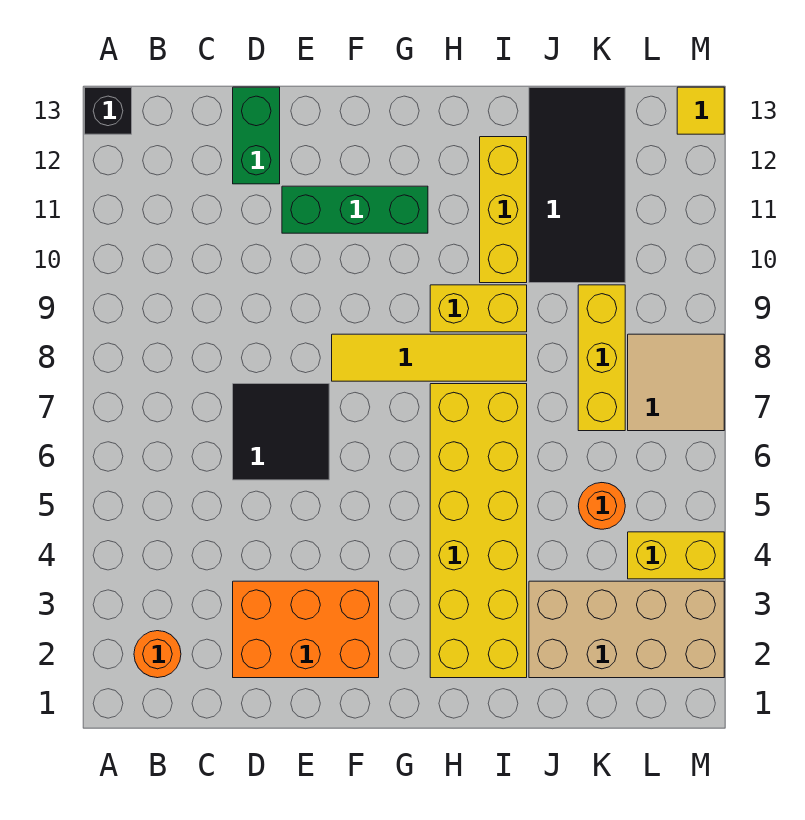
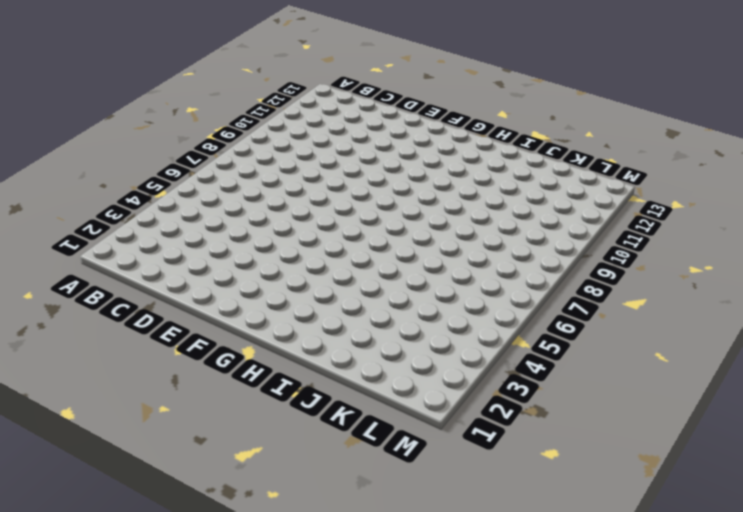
none -> black 1x1 brick [85,87,132,134]
none -> orange 1x1 round brick [134,631,181,678]
none -> orange 2x3 brick [233,581,379,678]

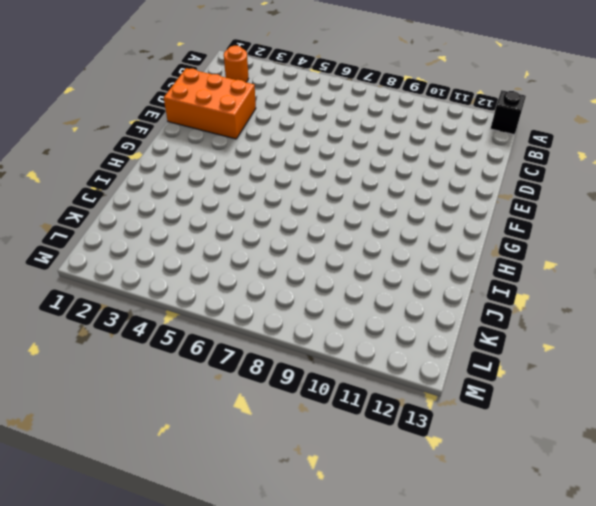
orange 2x3 brick [164,68,256,139] -> orange 2x3 brick turned to [233,581,379,678]
none -> black 2x2 tile [233,384,329,480]
none -> green 1x2 brick [233,87,280,184]
none -> green 1x3 brick [282,186,428,233]

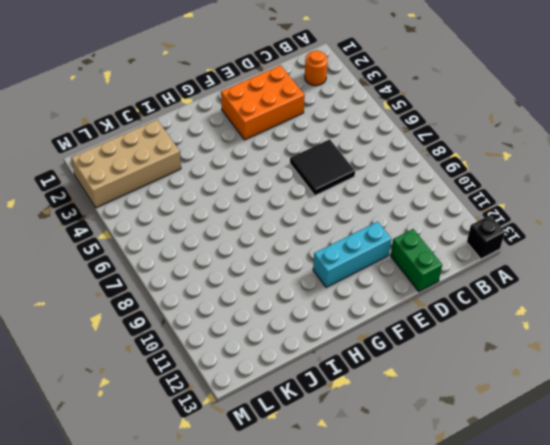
cyan 1x3 brick [313,222,391,287] -> green 1x3 brick [282,186,428,233]
none -> yellow 1x4 tile [332,334,527,381]
none -> yellow 2x6 brick [430,384,527,678]
none -> yellow 1x2 brick [430,285,527,332]

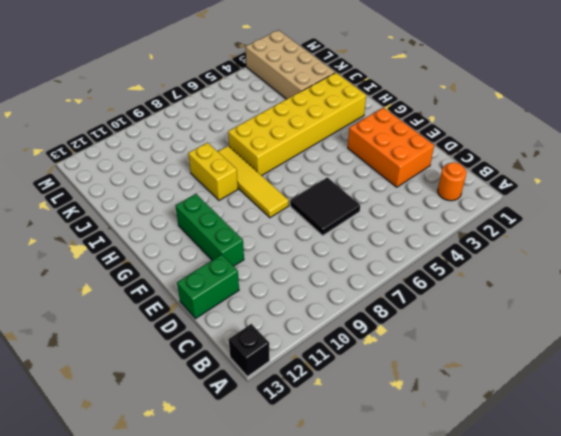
none -> yellow 1x3 brick [480,137,527,283]
none -> black 2x4 tile [529,87,625,283]
none -> orange 1x1 round brick [579,483,625,529]

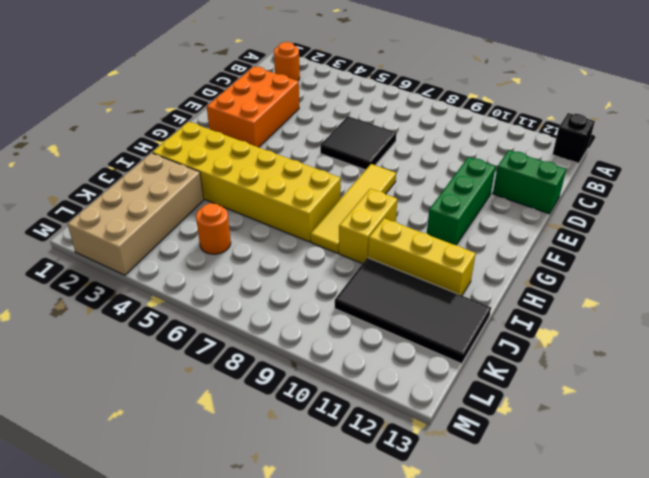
none -> yellow 1x3 brick [578,285,625,431]
none -> yellow 1x2 brick [628,532,724,579]
none -> tan 2x2 tile [628,334,724,431]

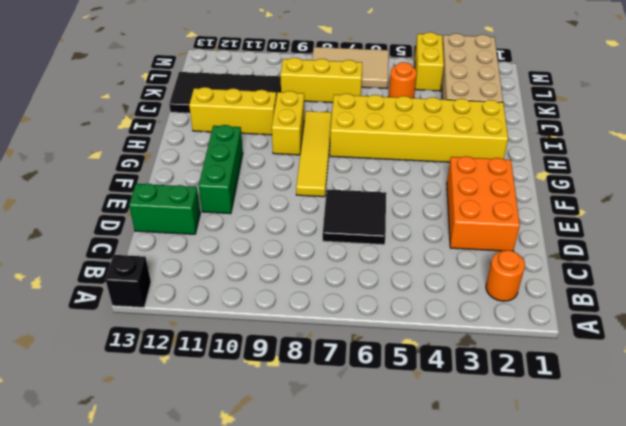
tan 2x3 tile [312,47,389,88] -> tan 2x2 tile [628,334,724,431]
none -> yellow 1x1 tile [677,87,724,134]

